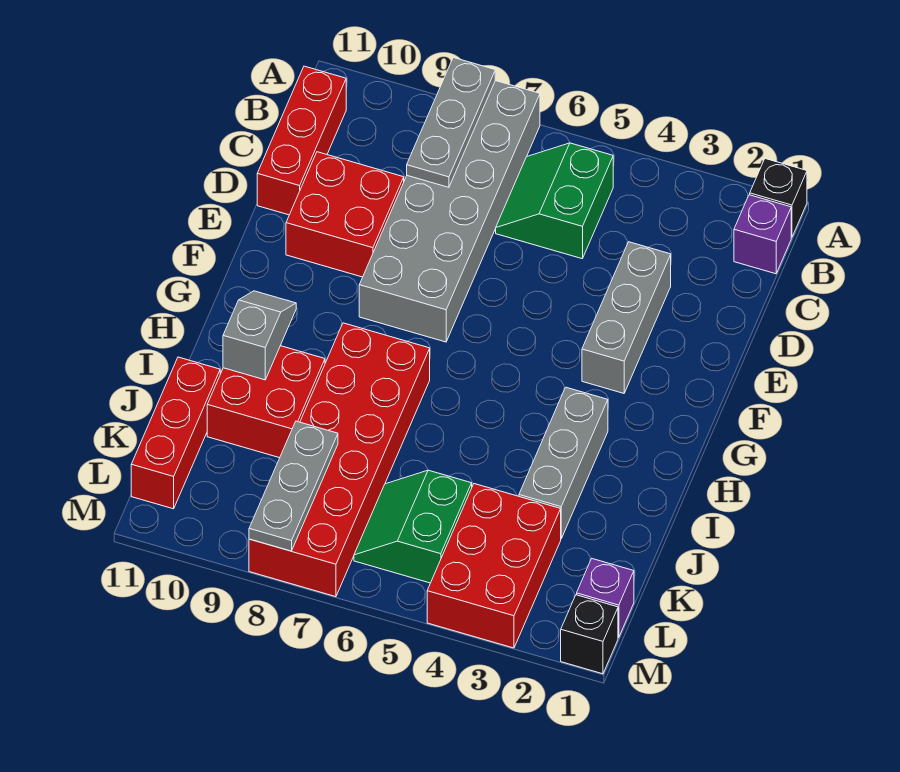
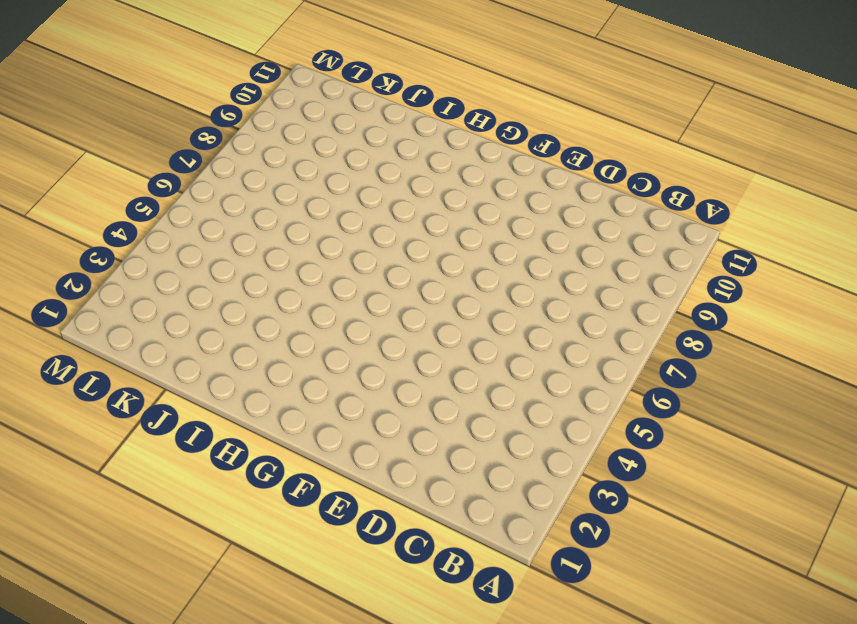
none -> black 1x1 brick [750,159,807,237]
none -> grey 2x6 brick [359,81,540,342]
none -> purple 1x1 brick [734,195,791,274]

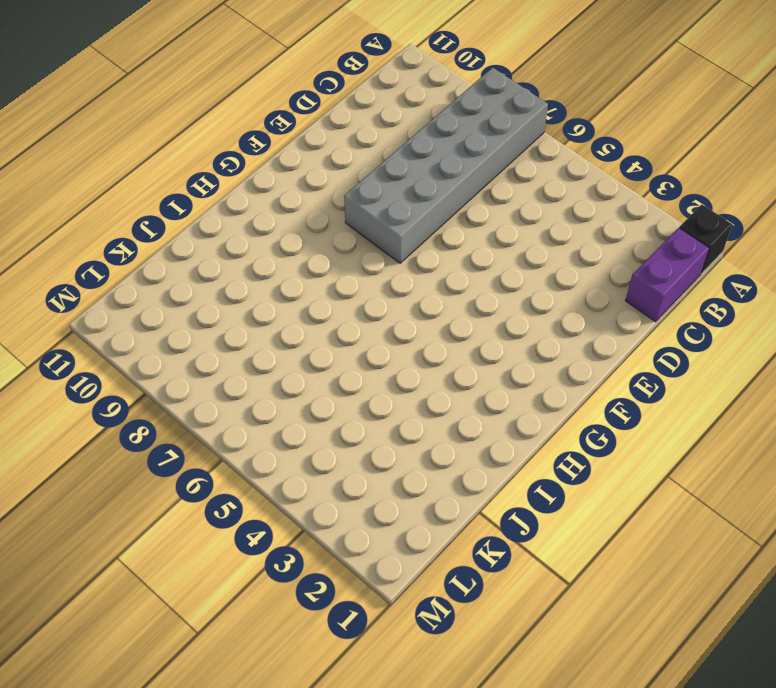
purple 1x2 brick [626,228,709,322] -> purple 1x1 brick [734,195,791,274]
none -> green 2x2 slope [496,143,613,259]
none -> red 1x3 brick [257,66,346,215]
none -> grey 1x3 brick [582,242,671,393]

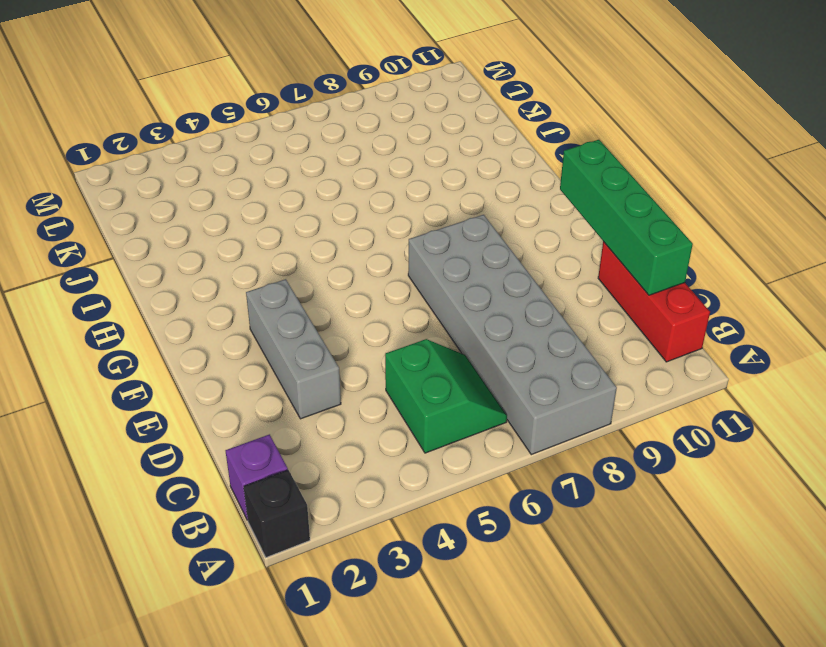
green 1x4 brick [560,140,693,295] -> none
none -> red 2x2 brick [286,152,404,277]
none -> grey 1x3 brick [519,387,608,538]
none -> red 2x6 brick [249,323,430,597]

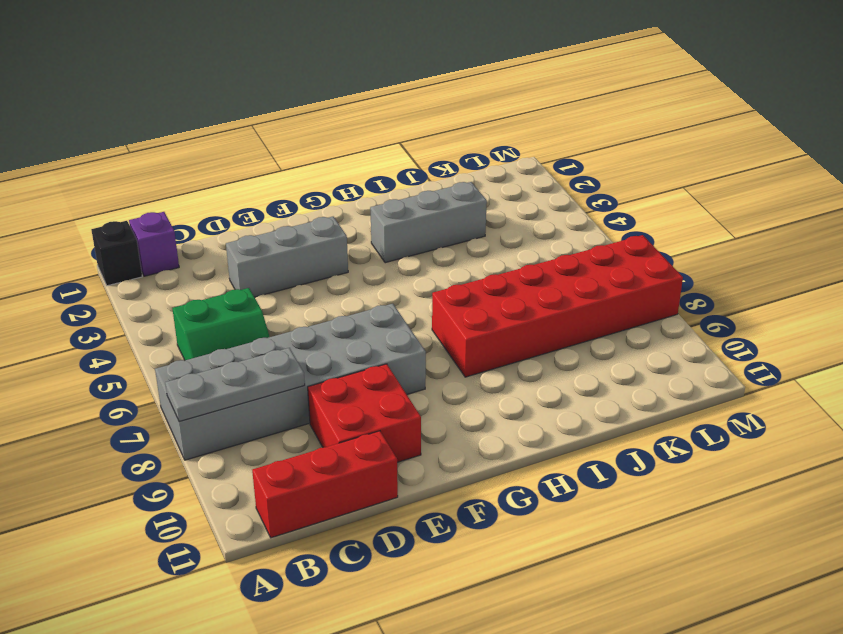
none -> red 2x2 brick [207,346,325,458]
none -> red 1x3 brick [131,357,220,509]
none -> red 2x3 brick [427,484,561,648]

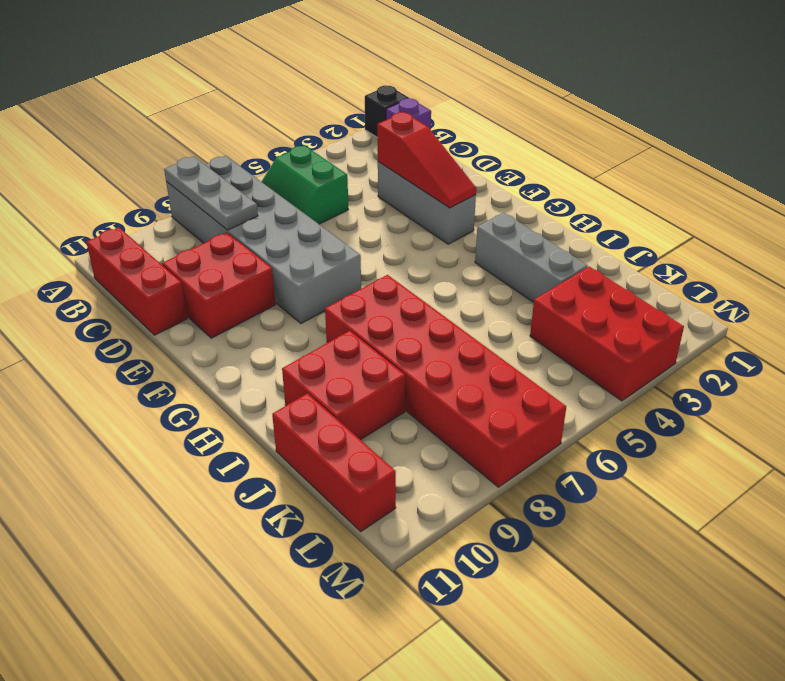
red 1x3 slope [377,112,476,208] -> none
none -> green 2x2 slope [354,470,472,583]
none -> purple 1x1 brick [577,559,634,637]
none -> black 1x1 brick [561,595,618,674]

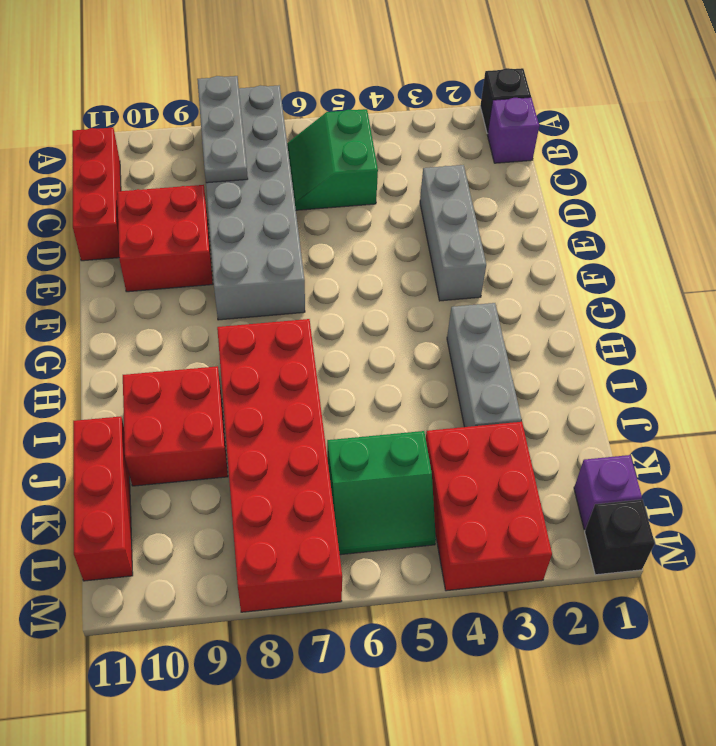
green 2x2 slope [327,431,436,555] -> green 2x2 slope turned to [354,470,472,583]
none -> grey 1x2 slope [223,291,296,380]
none -> grey 1x3 plate [249,421,338,551]

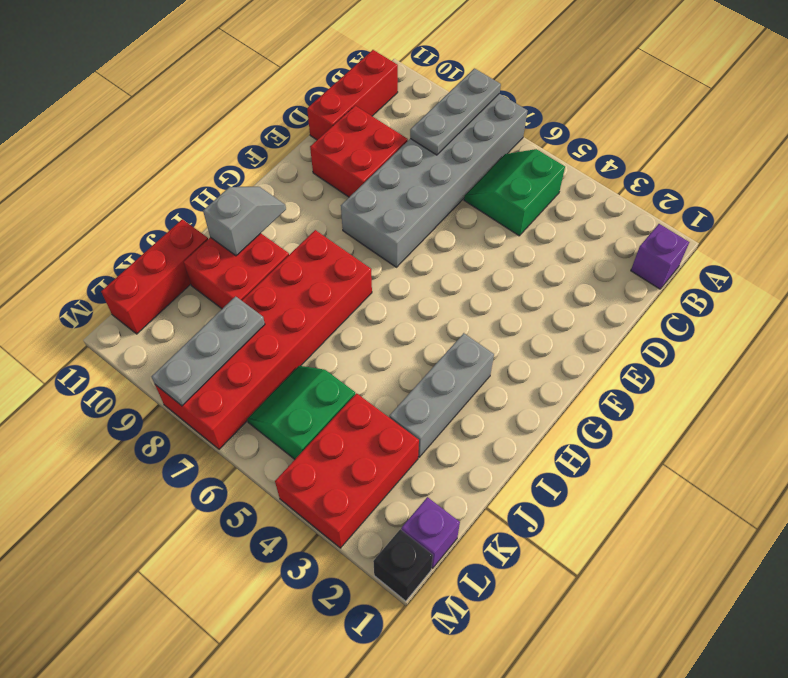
none -> black 1x1 brick [750,159,807,237]
none -> grey 1x3 brick [582,242,671,393]

